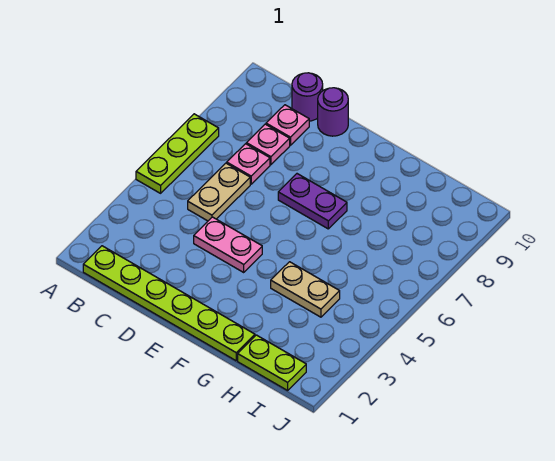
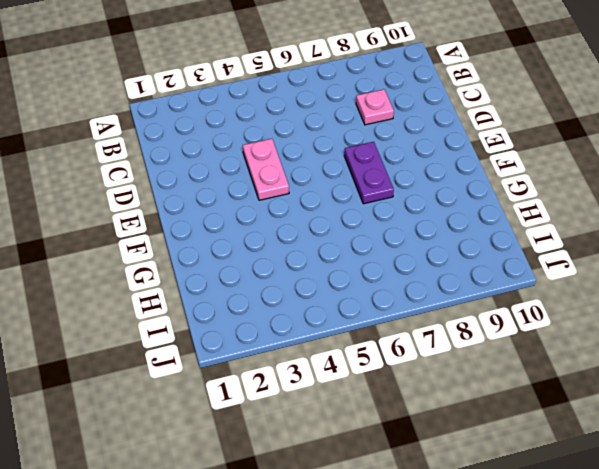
none -> lime 1x3 plate [136,114,219,193]
none -> lime 1x6 plate [83,246,255,361]
none -> tan 1x2 plate [188,163,250,221]

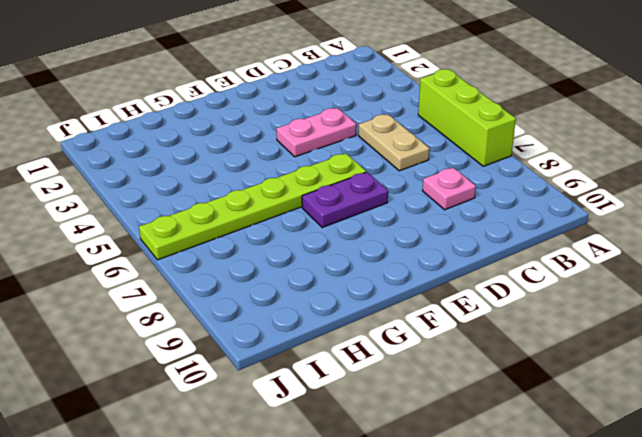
lime 1x3 brick [418,69,516,166] -> lime 1x3 plate [136,114,219,193]
lime 1x6 plate [139,153,366,260] -> lime 1x6 plate moved to [83,246,255,361]
none -> pink 1x1 plate [227,144,270,184]
none -> pink 1x1 plate [266,105,309,145]
none -> purple 1x1 round brick [292,73,323,121]

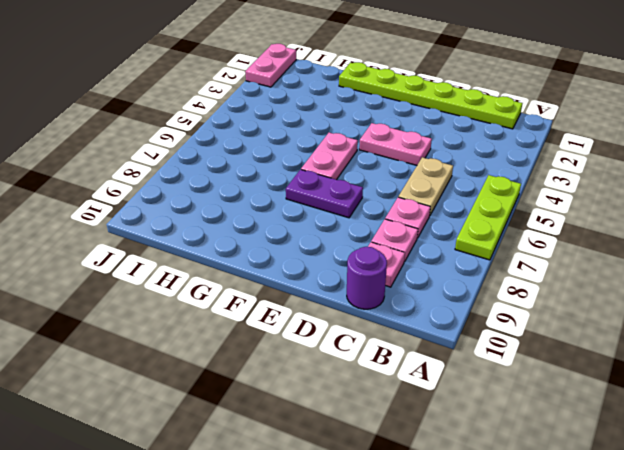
pink 1x2 plate [301,133,358,180] -> none
pink 1x2 plate [245,44,296,87] -> none
none -> purple 1x1 round brick [318,88,348,136]
none -> tan 1x2 plate [271,262,340,317]
none -> lime 1x2 plate [238,335,306,390]

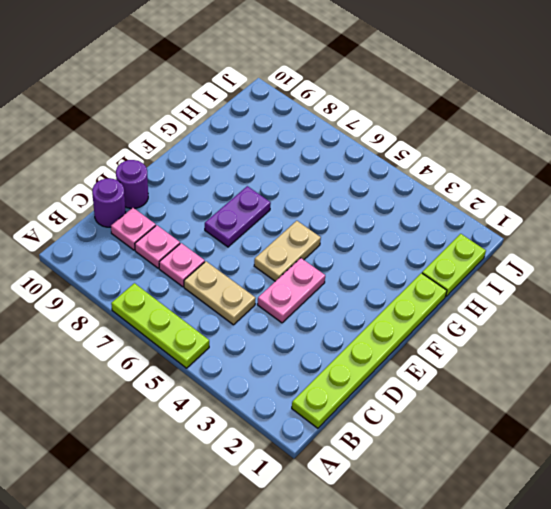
tan 1x2 plate [254,221,321,281] -> tan 1x2 plate moved to [271,262,340,317]

